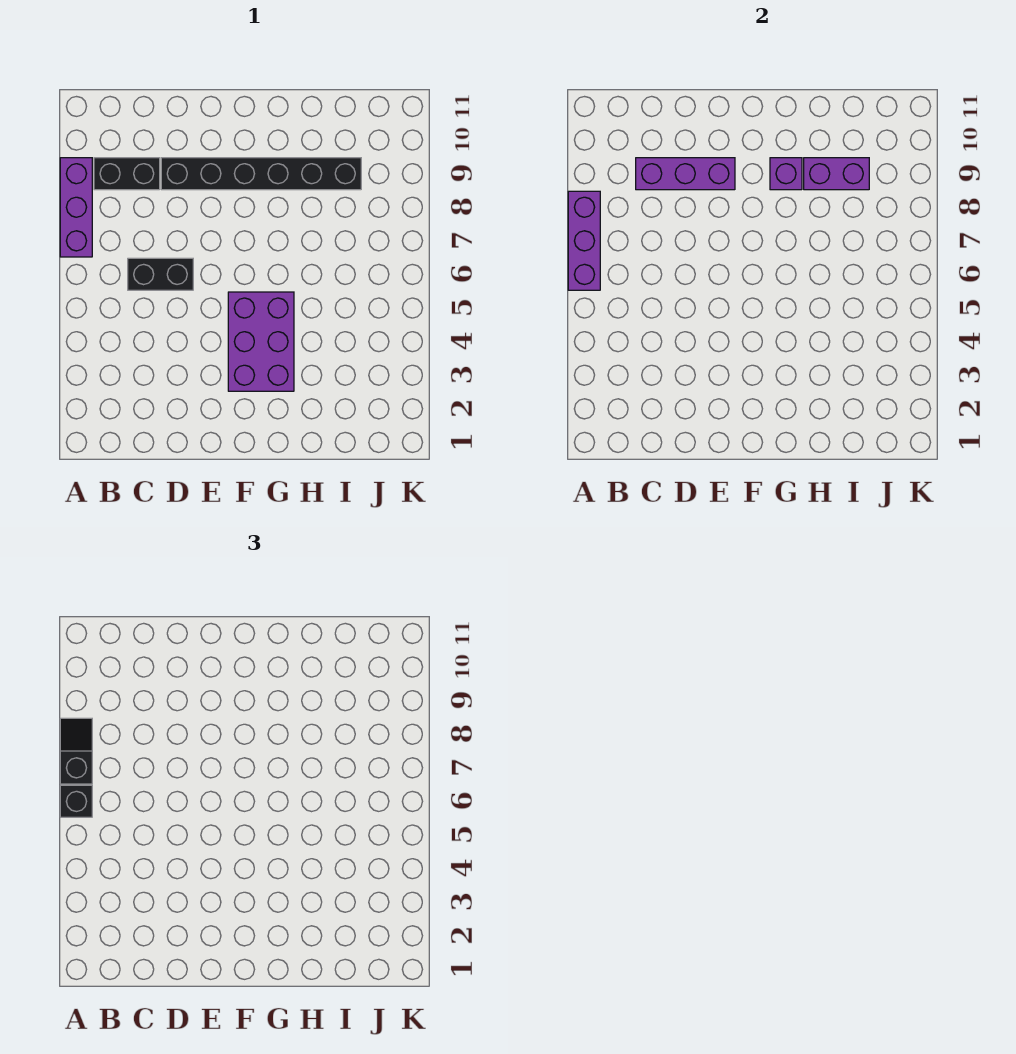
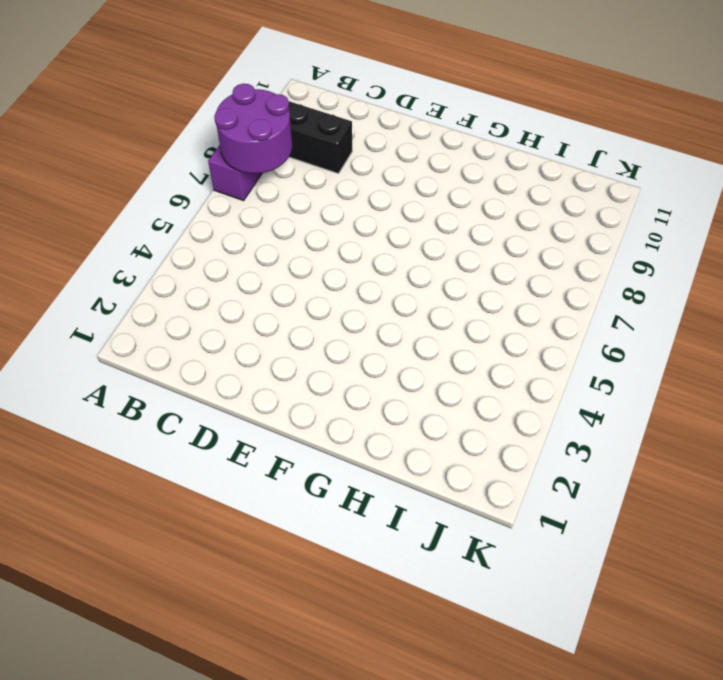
purple 2x2 round brick [214,84,292,174] -> purple 1x3 brick [568,191,600,290]
none -> black 1x2 brick [128,258,193,290]
none -> black 1x6 brick [161,158,361,190]

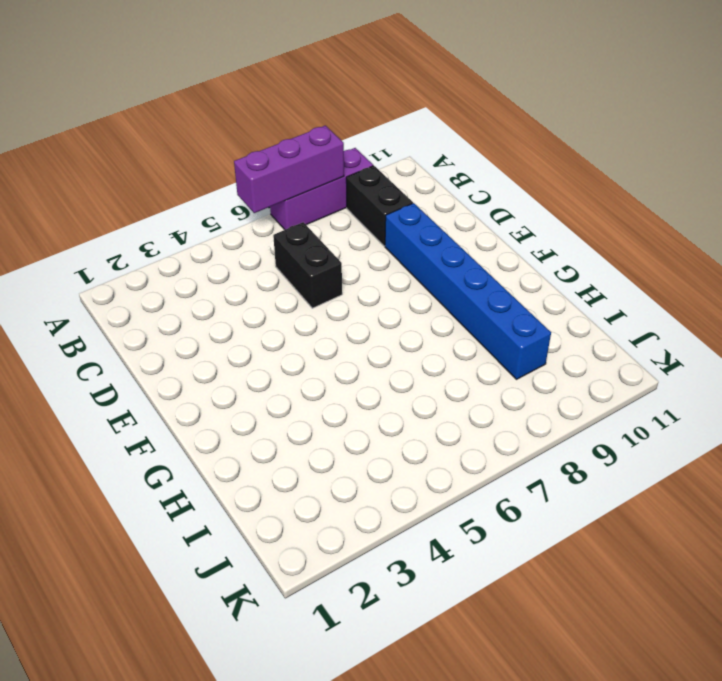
blue 1x6 brick [385,203,551,379] -> black 1x6 brick [161,158,361,190]
none -> purple 2x3 brick [228,292,294,391]
none -> purple 1x3 brick [636,158,735,190]

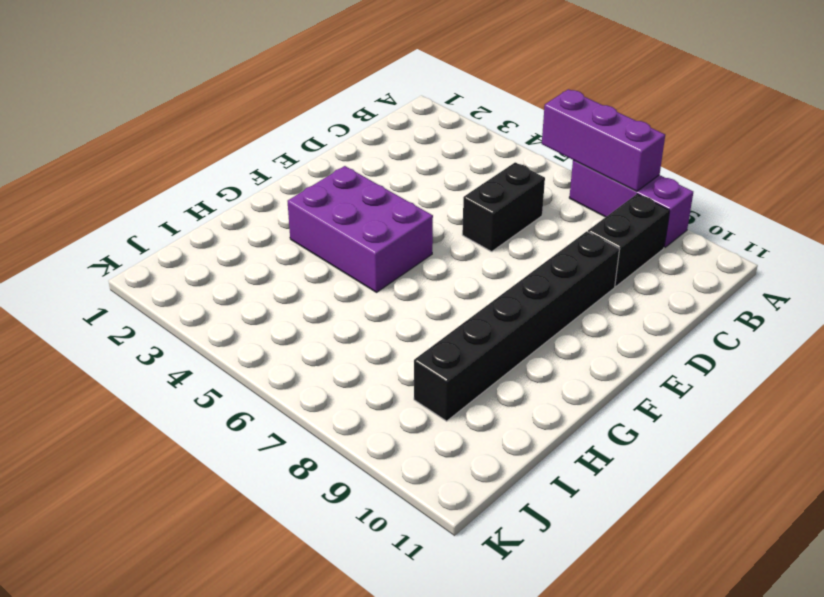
none -> purple 1x3 brick [636,158,735,190]
none -> purple 1x1 brick [770,158,802,190]

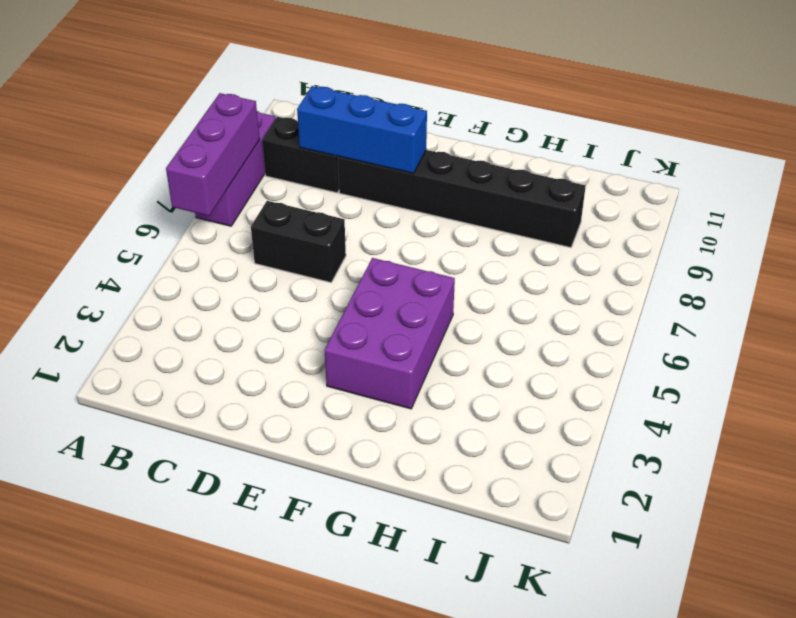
blue 1x3 brick [297,86,427,173] -> purple 1x3 brick [636,158,735,190]
none -> purple 1x1 brick [770,158,802,190]
none -> purple 1x2 brick [804,158,869,190]

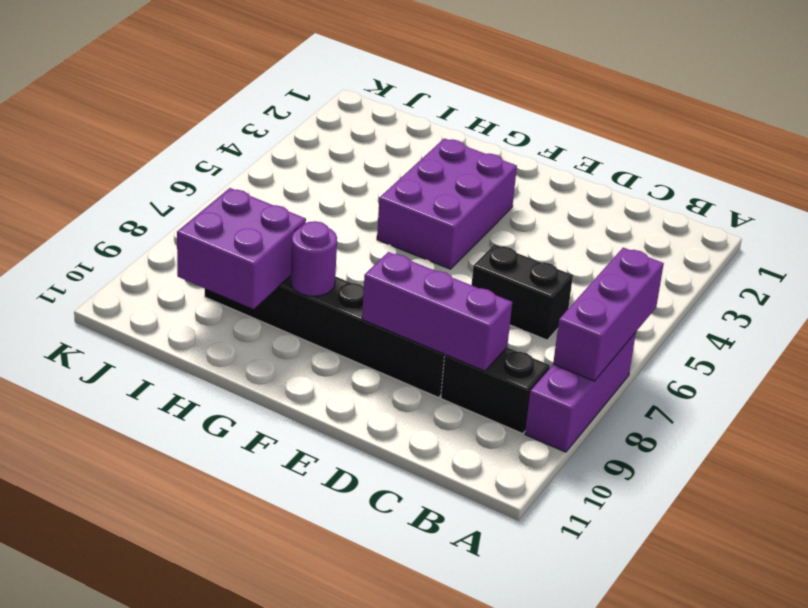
purple 1x1 round brick [291,221,337,296] -> purple 1x1 brick [770,158,802,190]
purple 2x2 brick [177,188,306,309] -> purple 1x2 brick [804,158,869,190]
none -> black 1x1 brick [60,785,92,817]
none -> black 1x2 slope [60,718,92,784]

